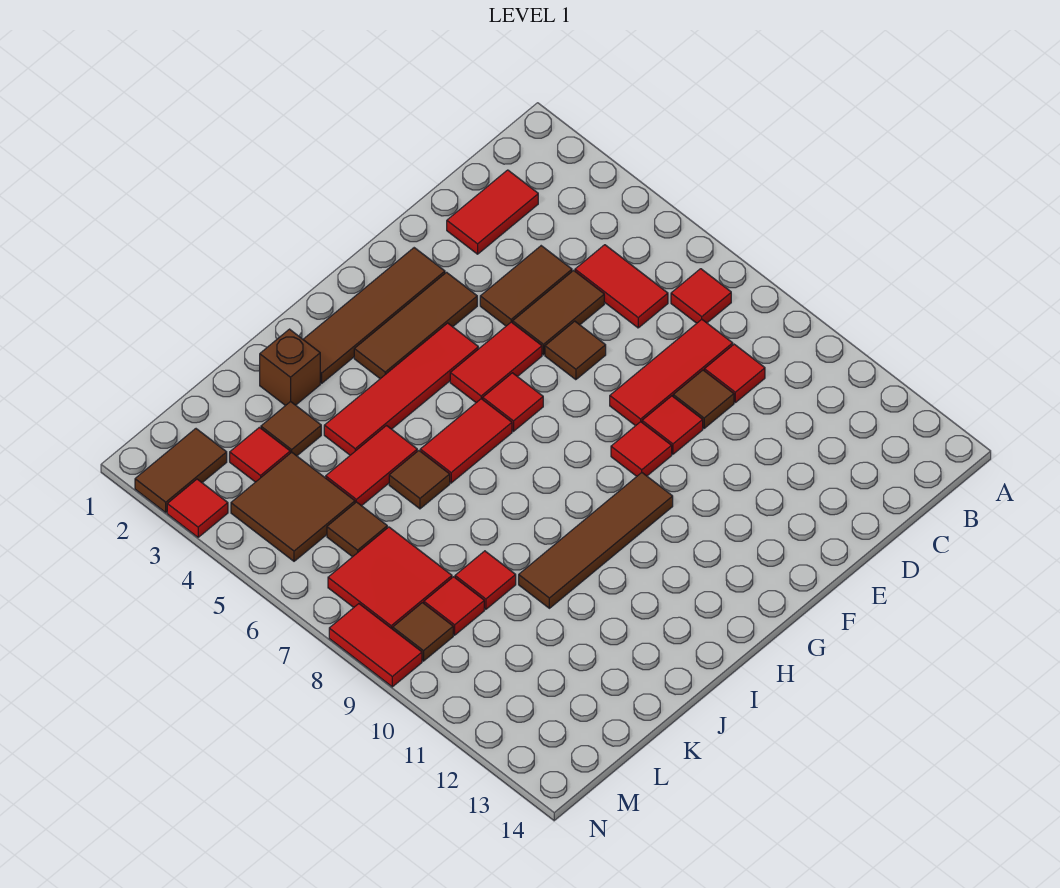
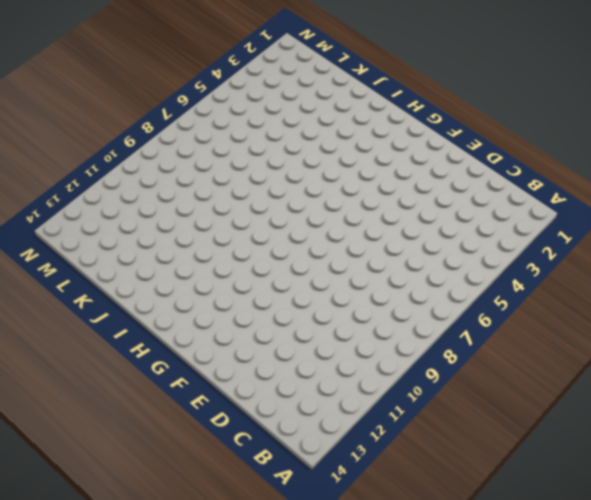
none -> red 1x1 tile [671,269,731,323]
none -> red 1x2 tile [447,170,538,254]
none -> red 1x2 tile [575,245,668,328]
none -> red 1x3 tile [610,319,733,426]

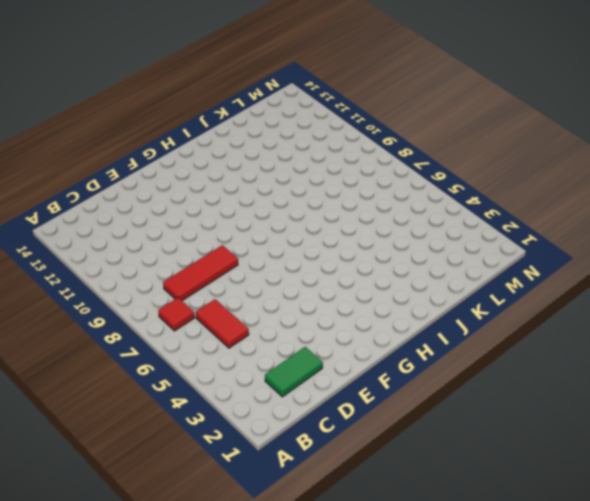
green 1x2 tile [265,347,323,397] -> red 1x2 tile [447,170,538,254]
none -> red 1x1 tile [705,344,765,402]
none -> brown 1x2 tile [480,246,572,326]
none -> brown 1x2 tile [513,271,604,355]
none -> brown 1x1 tile [673,370,734,428]

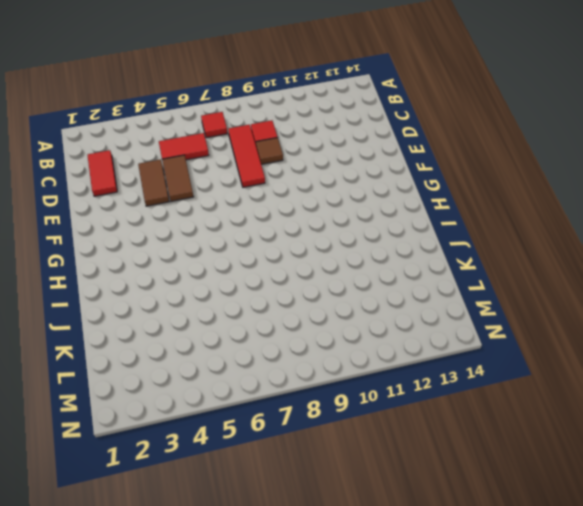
none -> brown 1x1 tile [545,321,606,380]
none -> red 1x1 tile [642,396,703,454]
none -> brown 1x4 tile [303,248,445,383]
none -> brown 1x3 tile [354,272,477,379]

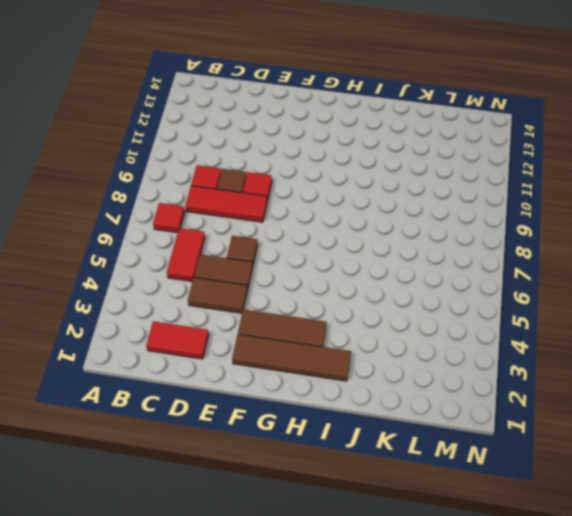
none -> red 1x2 tile [450,322,542,403]
none -> red 1x1 tile [611,422,672,476]
none -> red 1x4 tile [324,323,478,455]
none -> red 1x1 tile [483,373,543,431]

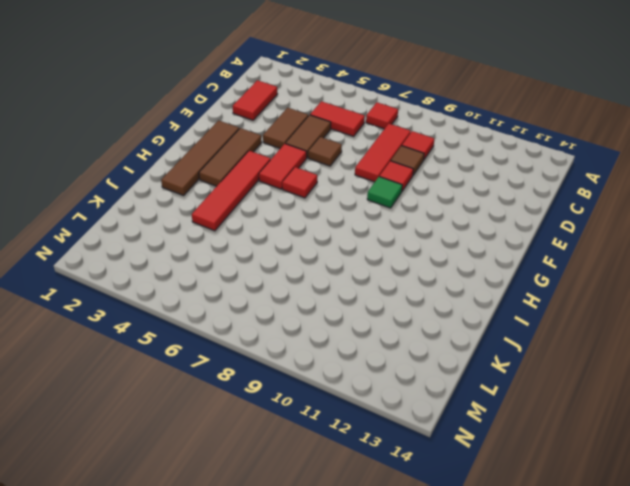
green 1x1 tile [367,177,402,208] -> red 1x1 tile [611,422,672,476]
none -> brown 1x4 tile [519,473,673,608]
none -> red 1x2 tile [420,399,512,483]
none -> brown 1x1 brick [260,329,320,406]
none -> red 1x2 tile [326,426,417,506]

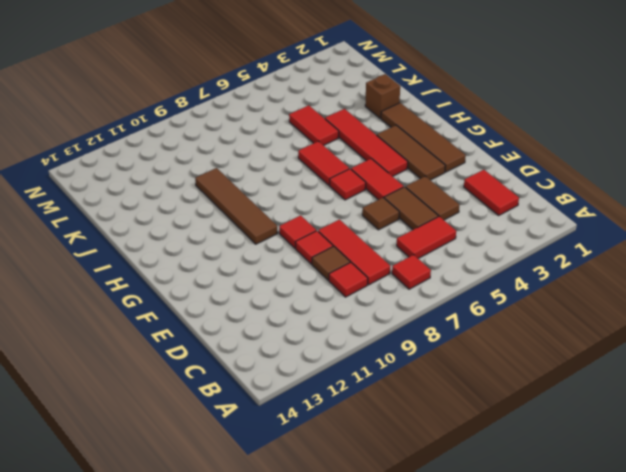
none -> brown 1x1 tile [389,451,450,509]
none -> brown 1x1 tile [261,402,321,456]
none -> red 1x1 tile [455,551,516,609]
none -> red 1x1 tile [230,427,290,482]

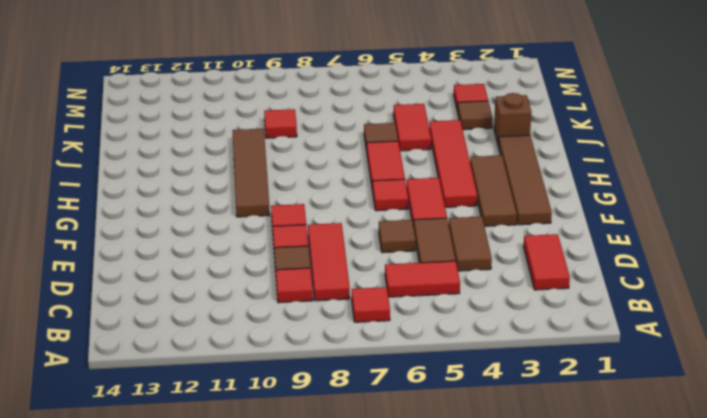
none -> brown 2x2 tile [231,452,355,561]
none -> brown 1x1 tile [327,502,387,557]
none -> red 2x2 tile [328,527,452,629]
none -> red 1x1 tile [424,577,484,635]

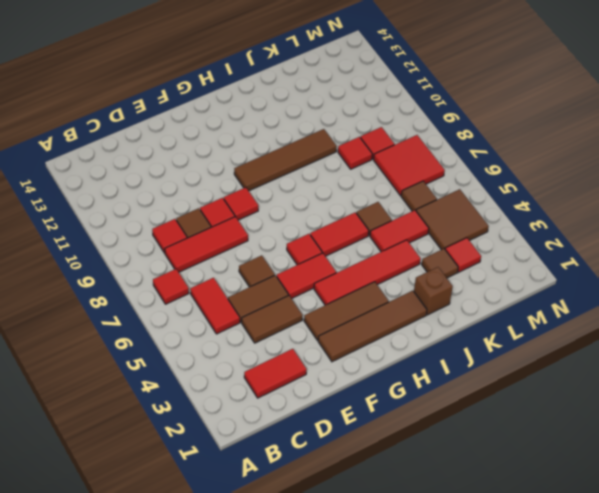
none -> brown 1x2 tile [135,429,227,513]
none -> brown 1x1 tile [393,603,453,661]
none -> red 1x1 tile [167,479,228,537]
none -> red 1x2 tile [329,604,422,687]

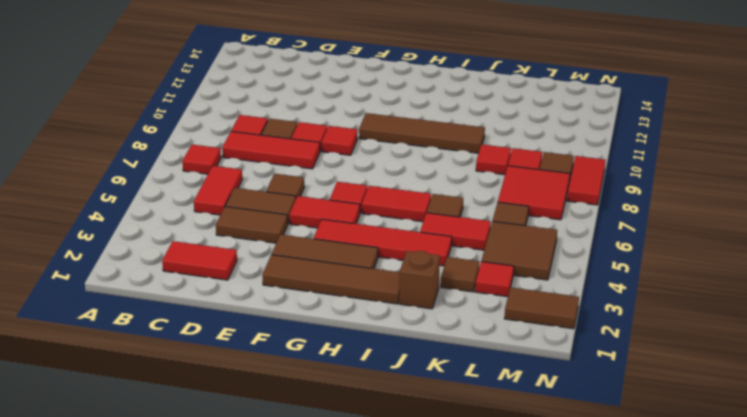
none -> red 1x1 tile [167,479,228,537]

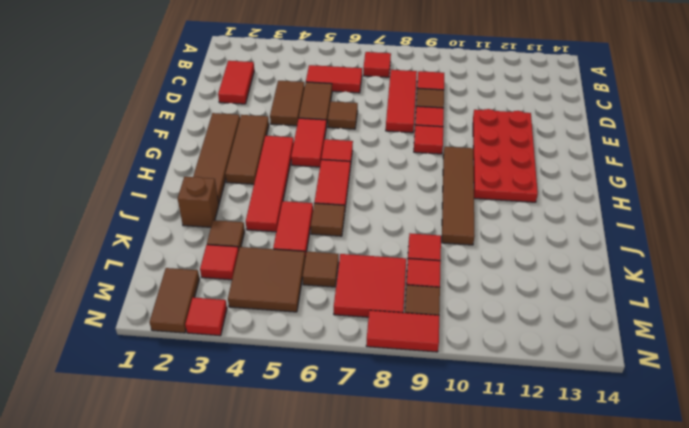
red 2x4 plate [473,109,538,202] -> none

